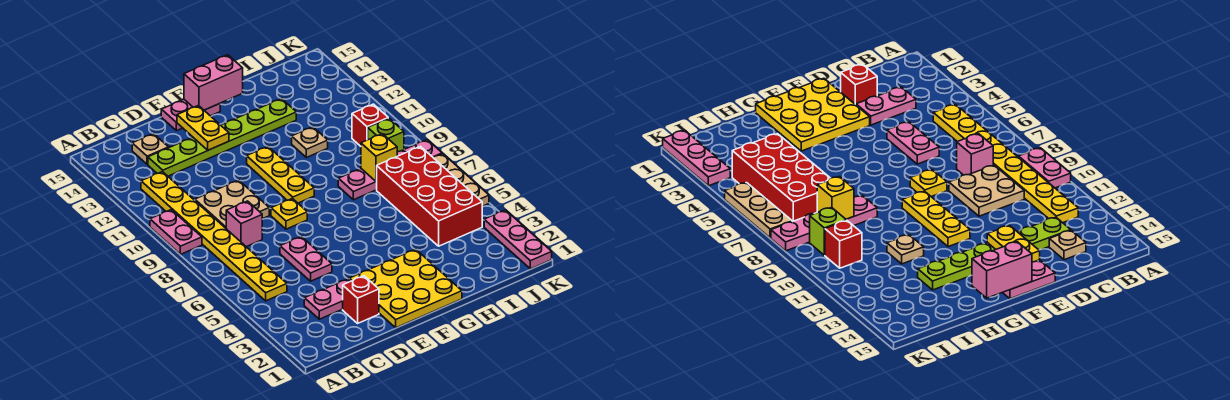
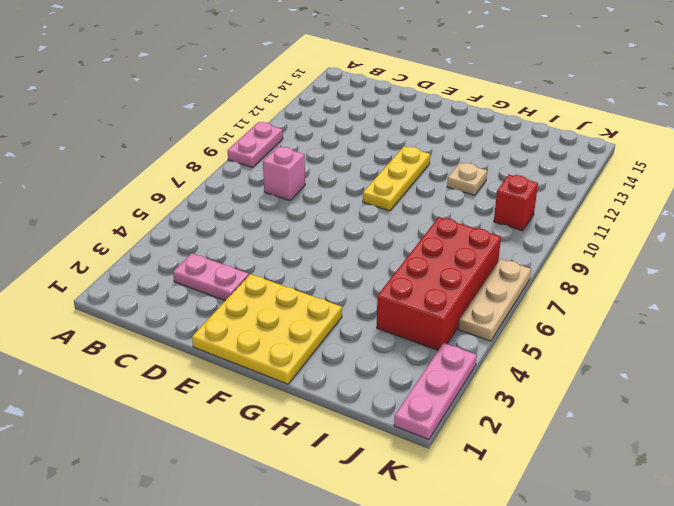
none -> yellow 1x8 plate [141,172,287,301]
none -> tan 2x2 plate [195,180,269,228]
none -> lime 1x6 plate [148,99,296,176]

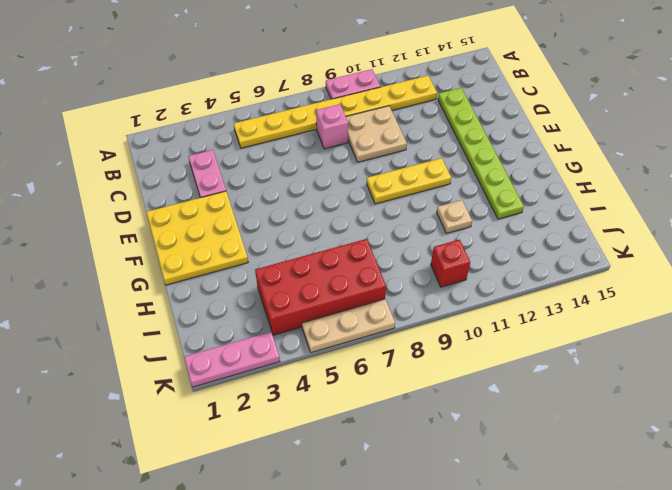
none -> tan 1x1 plate [132,134,169,164]
none -> red 1x1 brick [343,276,379,323]
none -> pink 1x2 plate [280,236,332,281]

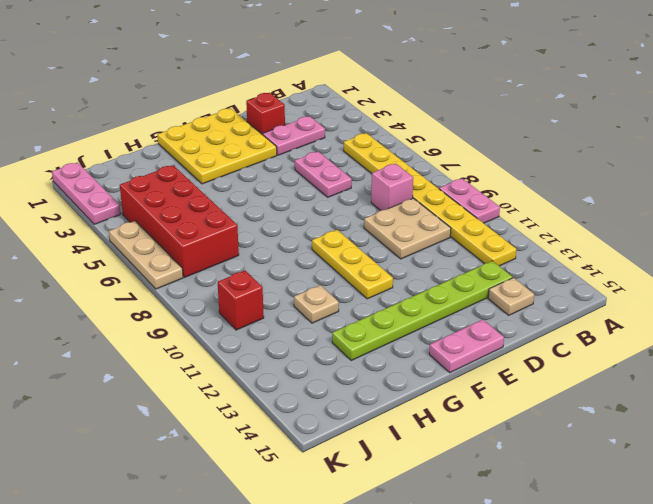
none -> yellow 1x1 plate [271,198,307,229]
none -> pink 1x4 plate [338,140,442,200]
none -> lime 1x1 brick [368,118,404,152]

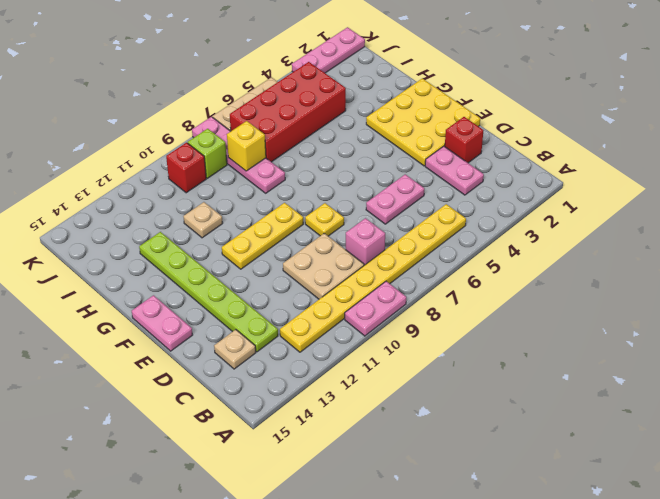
none -> yellow 1x2 plate [177,106,229,150]
none -> pink 1x2 brick [184,55,243,110]

